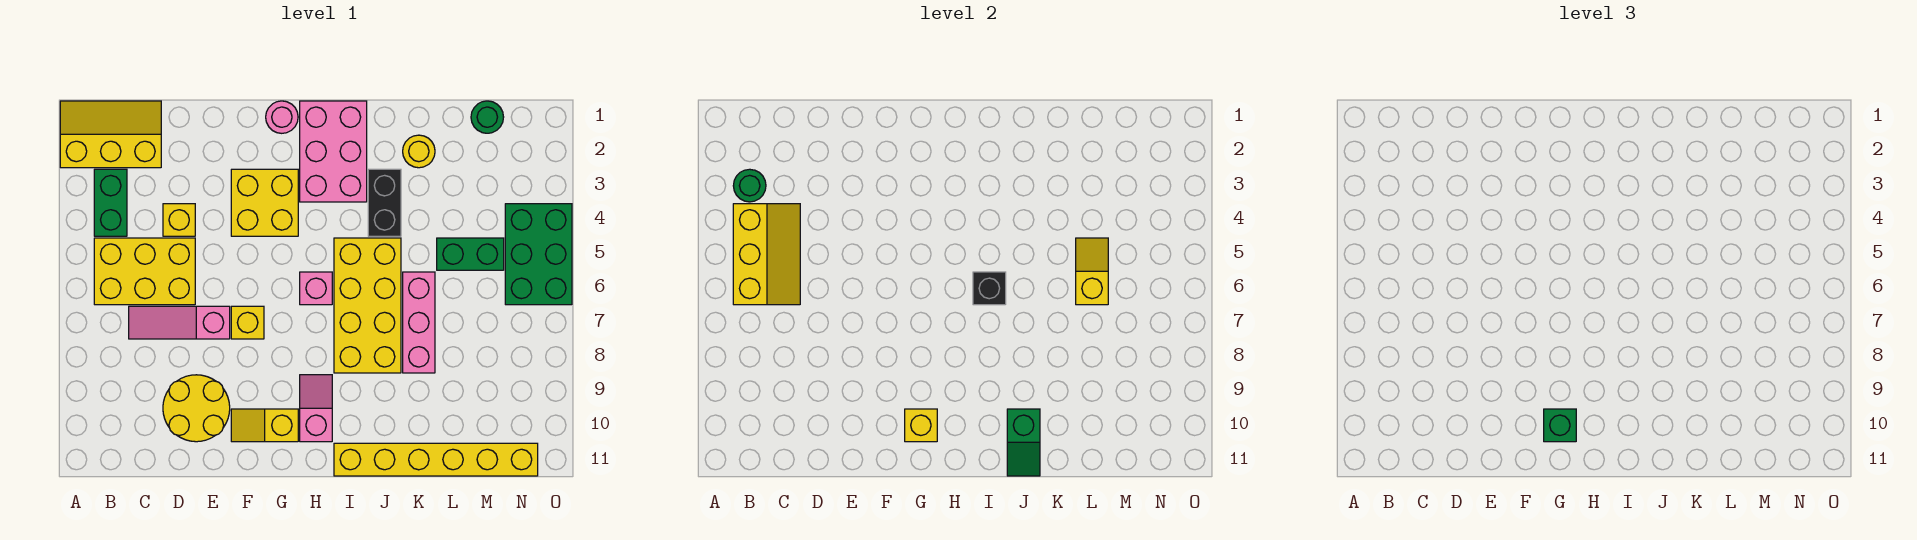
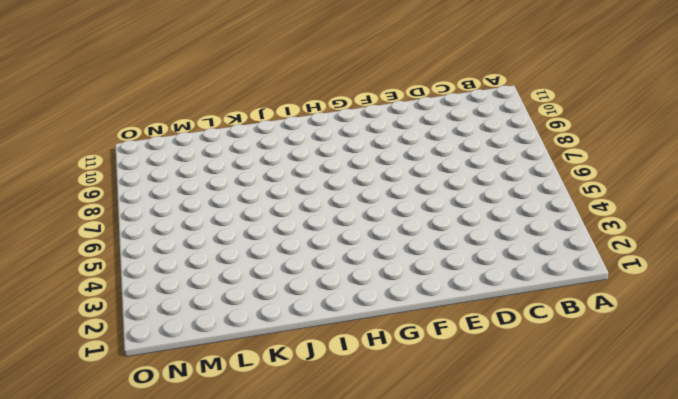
none -> yellow 2x3 slope [60,101,161,168]
none -> green 1x2 brick [94,169,127,236]
none -> yellow 2x3 brick [94,238,195,305]

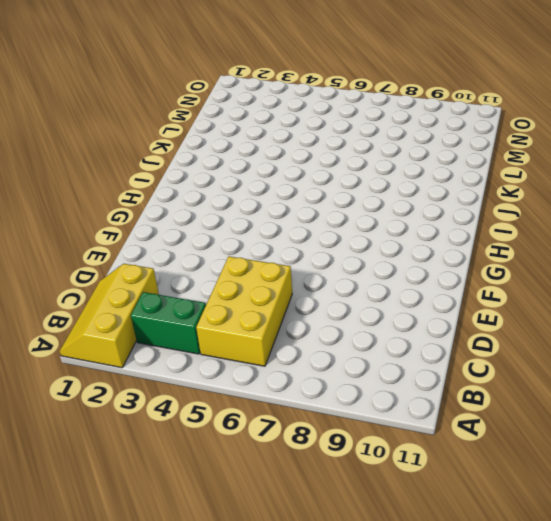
none -> pink 1x3 slope [129,306,230,339]
none -> yellow 1x1 brick [163,204,195,236]
none -> yellow 2x2 round brick [163,375,230,442]

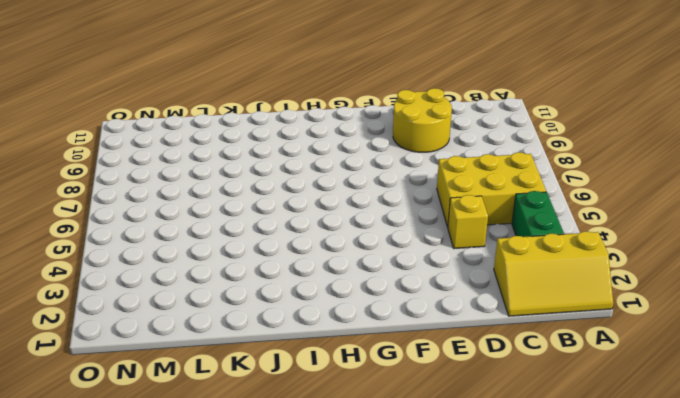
none -> pink 1x3 slope [129,306,230,339]
none -> yellow 2x2 brick [231,169,298,236]
none -> yellow 1x1 brick [231,306,264,339]

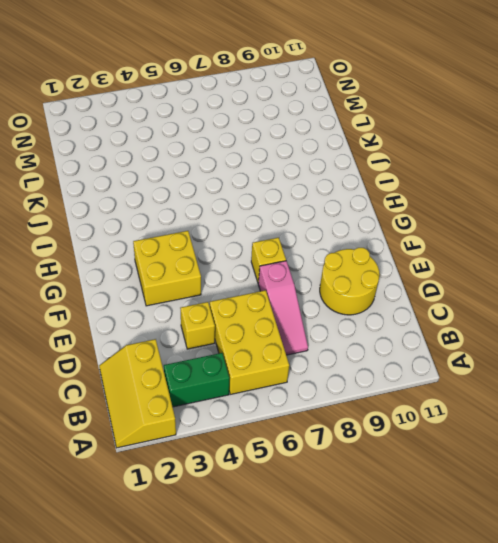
none -> yellow 1x2 slope [231,409,298,442]
none -> pink 1x1 round brick [266,101,298,133]
none -> pink 2x3 brick [300,101,367,202]

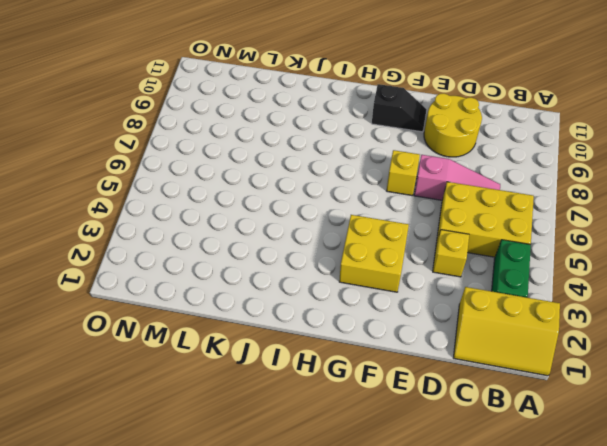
black 1x2 slope [372,84,427,132] -> yellow 1x2 slope [231,409,298,442]
none -> pink 1x1 round brick [266,101,298,133]
none -> pink 2x3 brick [300,101,367,202]
none -> pink 1x1 brick [300,272,332,305]

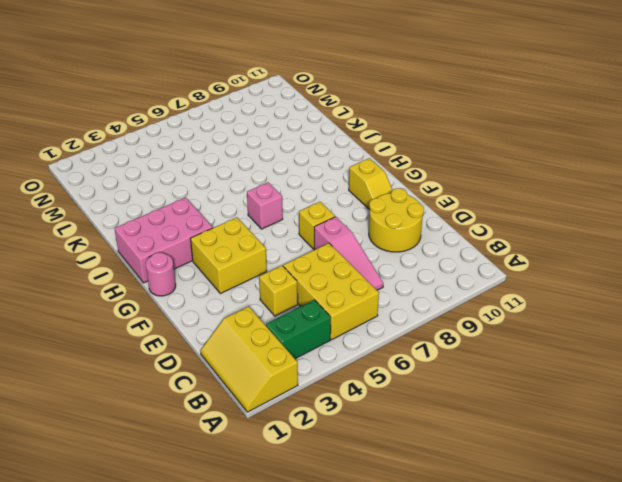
none -> pink 1x2 slope [300,375,332,442]
none -> yellow 2x4 brick [334,238,401,373]
none -> yellow 1x6 brick [334,443,538,476]

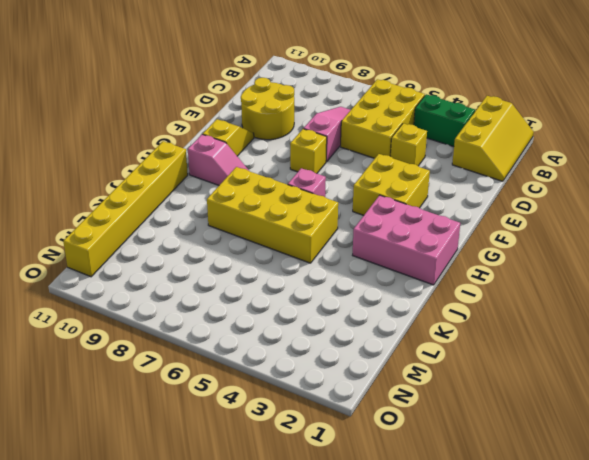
none -> pink 1x1 round brick [266,101,298,133]
none -> black 1x2 brick [368,169,401,236]
none -> yellow 1x1 round brick [403,135,435,168]

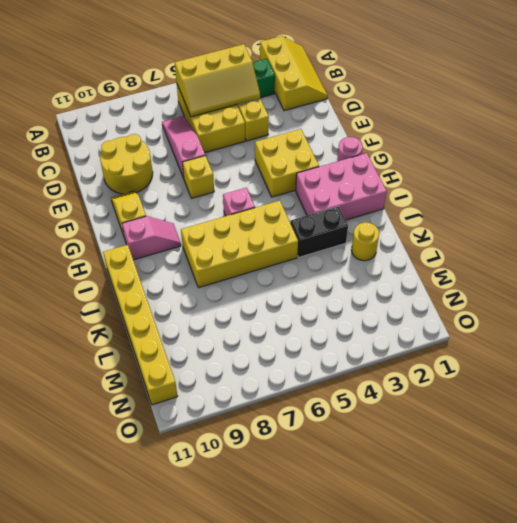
none -> pink 1x3 brick [403,272,435,373]
none -> green 1x2 brick [437,238,504,270]
none -> green 1x1 round brick [471,101,504,133]

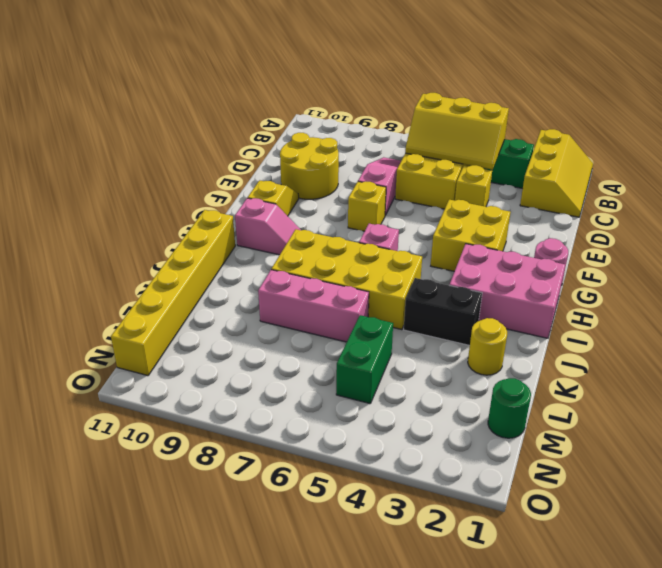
none -> green 2x3 brick [505,204,572,305]
none -> green 1x1 round brick [733,169,766,202]
none -> yellow 1x1 brick [905,409,937,442]

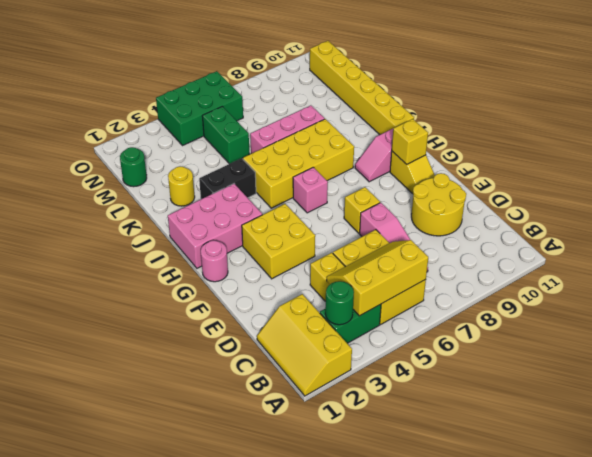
none -> black 1x1 brick [973,272,1006,305]
none -> green 1x2 slope [1007,409,1040,476]
none -> yellow 1x2 slope [1076,238,1108,305]

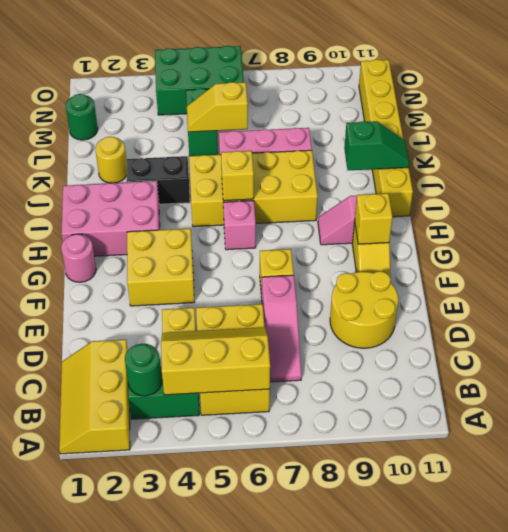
yellow 1x1 brick [221,151,254,201] -> black 1x1 brick [973,272,1006,305]
none -> green 1x1 brick [1544,409,1576,442]

